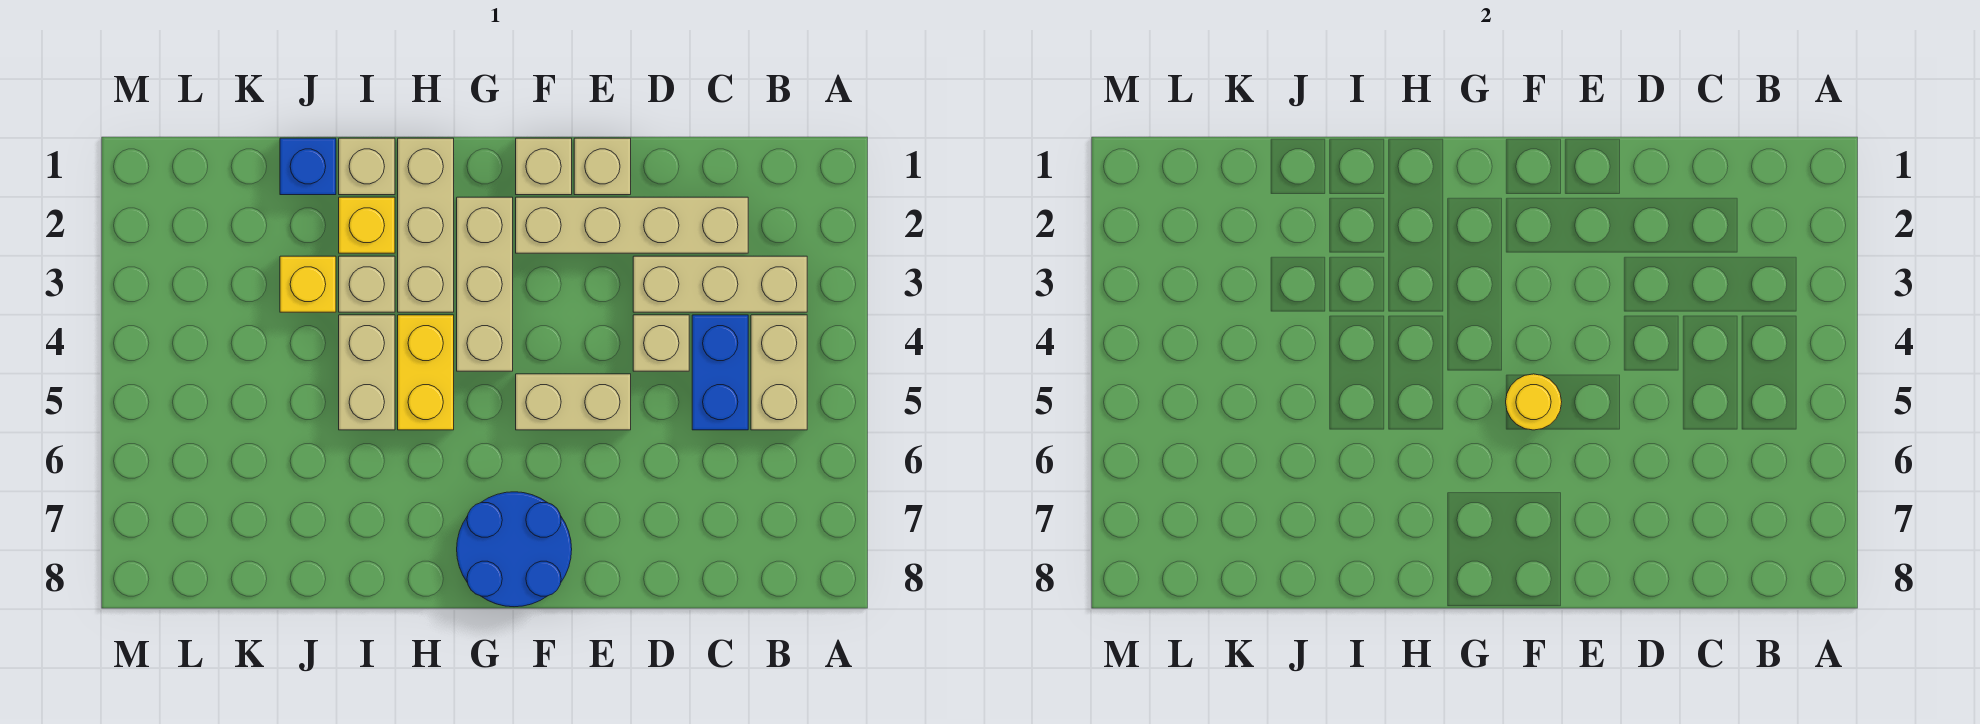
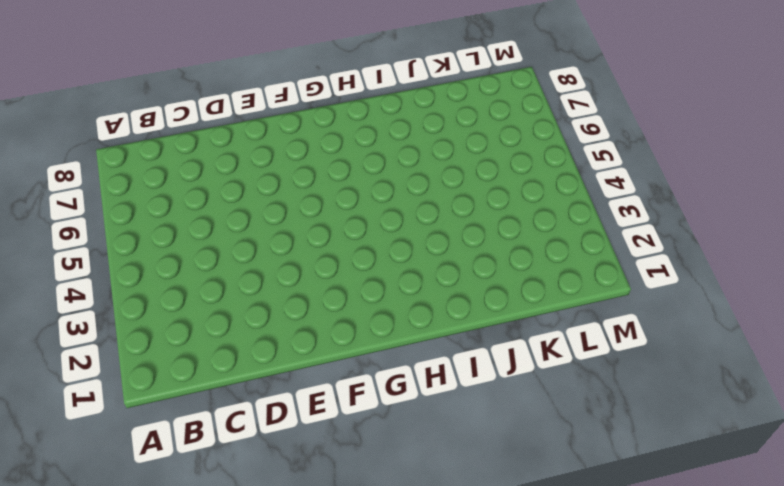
none -> tan 1x3 brick [633,256,807,312]
none -> tan 1x2 brick [751,315,807,430]
none -> tan 1x4 brick [516,197,748,253]

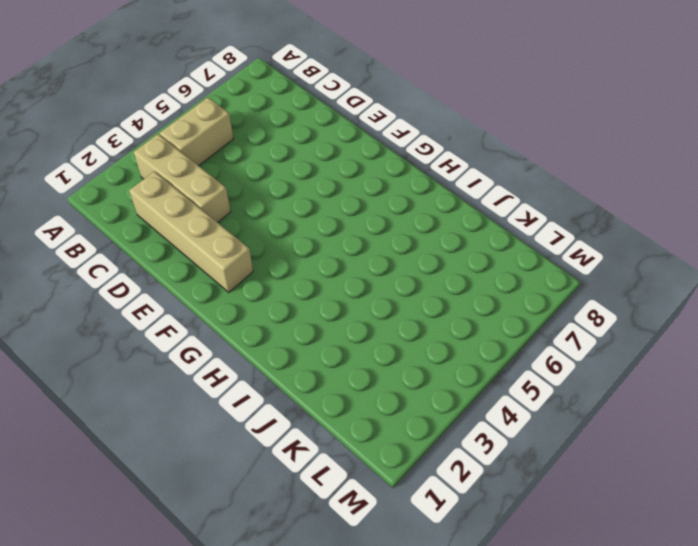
none -> blue 1x2 brick [692,315,748,430]
none -> tan 1x1 brick [633,315,689,371]
none -> tan 1x1 brick [574,138,631,195]

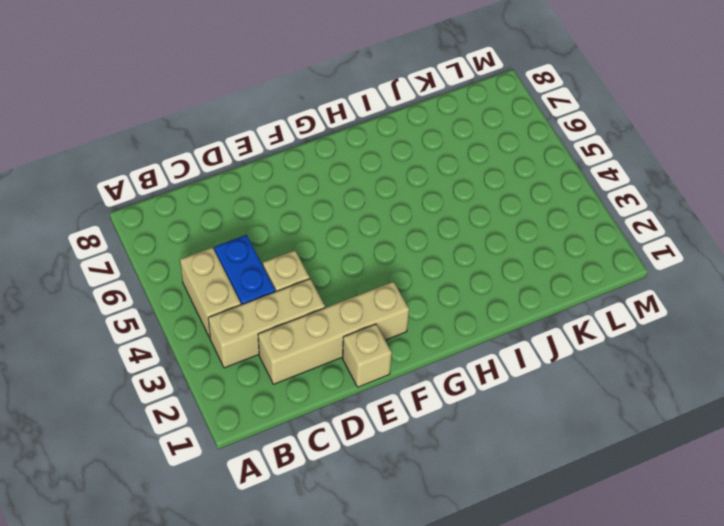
none -> tan 1x2 brick [516,374,631,430]
none -> tan 1x1 brick [516,138,572,195]
none -> blue 2x2 round brick [457,492,572,607]

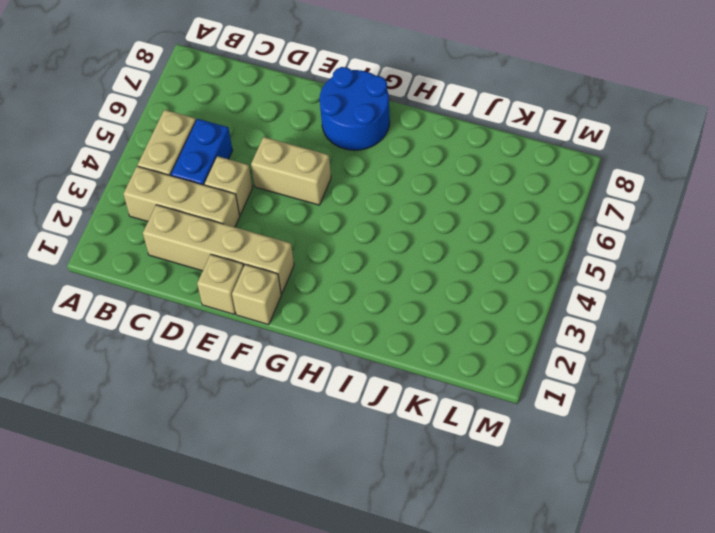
none -> tan 1x3 brick [457,197,513,371]
none -> tan 1x3 brick [398,138,454,312]
none -> yellow 1x2 brick [398,315,454,430]

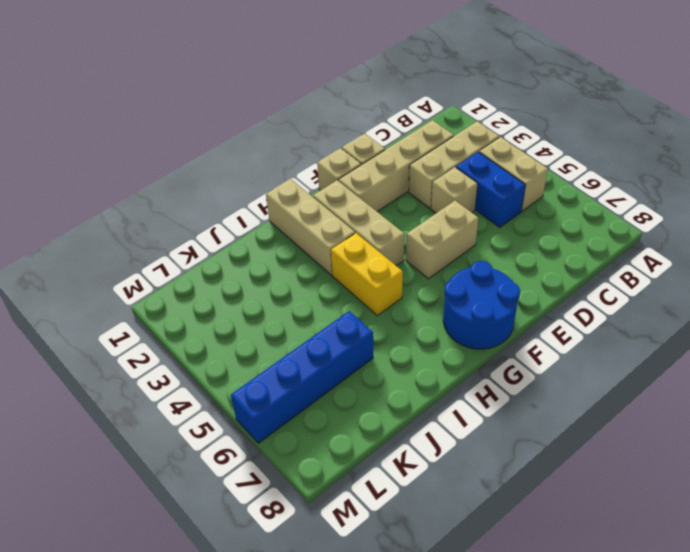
blue 1x4 brick [231,311,373,443] -> none
none -> tan 1x1 brick [339,138,395,195]
none -> yellow 1x1 brick [339,197,395,253]
none -> tan 1x1 brick [339,256,395,312]

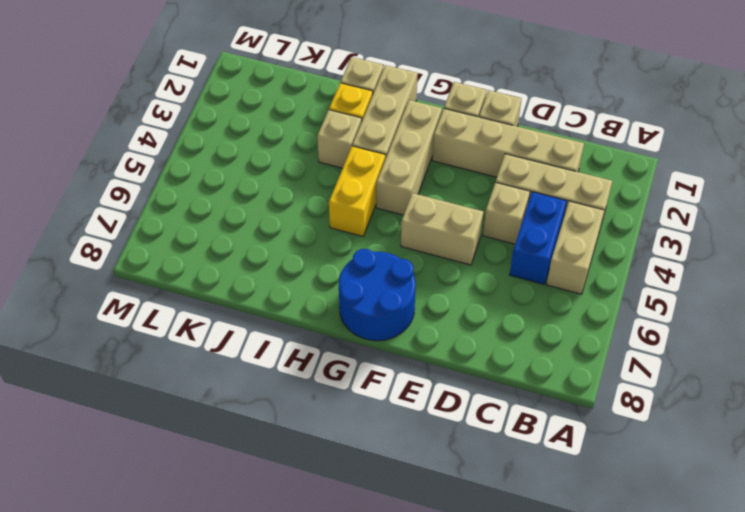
none -> tan 1x2 brick [339,315,395,430]
none -> blue 1x1 brick [280,138,336,195]
none -> yellow 1x1 brick [280,256,336,312]

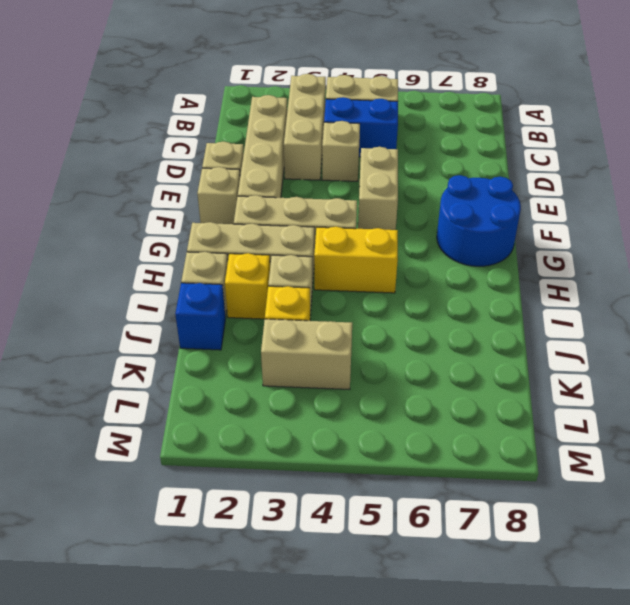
tan 1x2 brick [261,319,352,389] -> tan 1x2 brick moved to [339,315,395,430]
none -> yellow 1x1 round brick [1506,374,1562,430]

